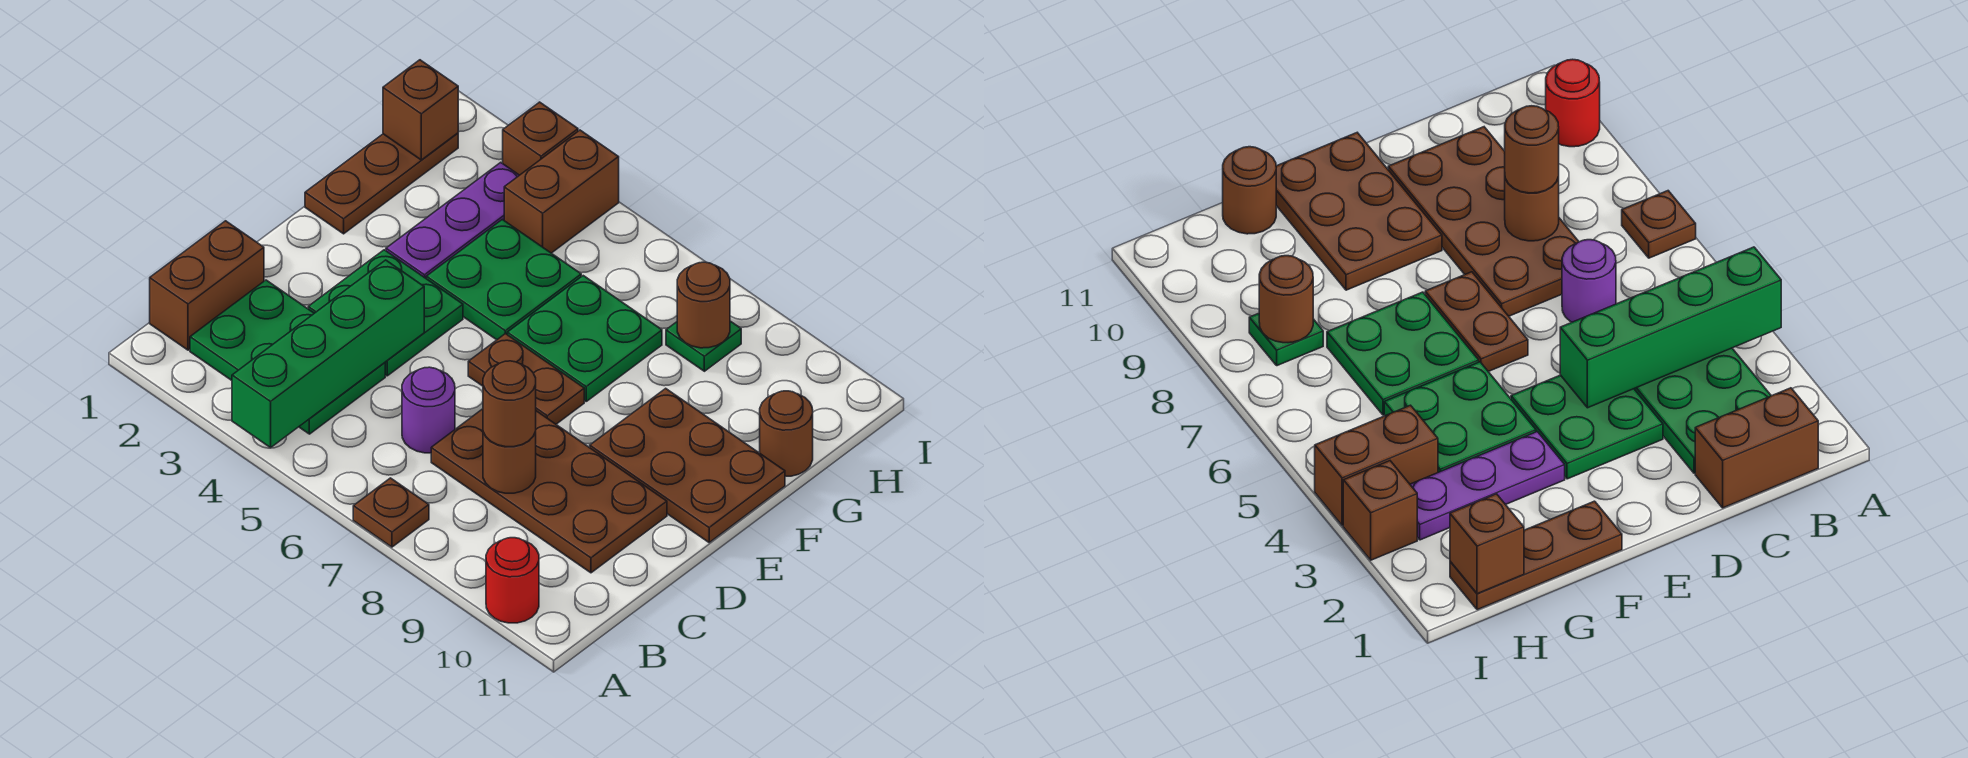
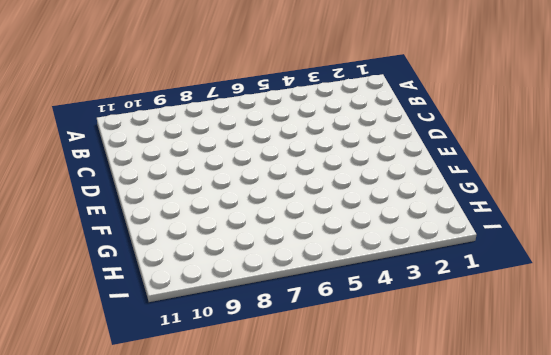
none -> brown 1x1 plate [353,478,429,547]
none -> red 1x1 round brick [486,538,539,623]
none -> brown 1x2 brick [150,221,264,350]

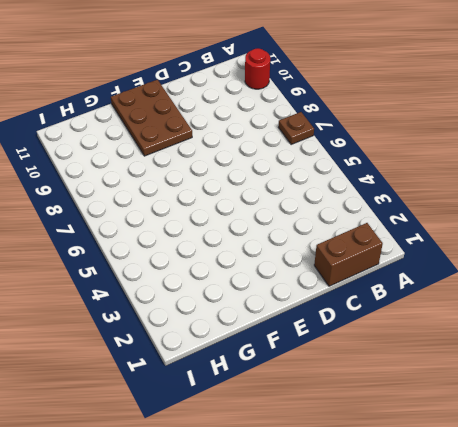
none -> green 2x3 plate [190,280,385,434]
none -> purple 1x1 round brick [402,367,455,453]
none -> brown 2x4 plate [431,409,667,573]

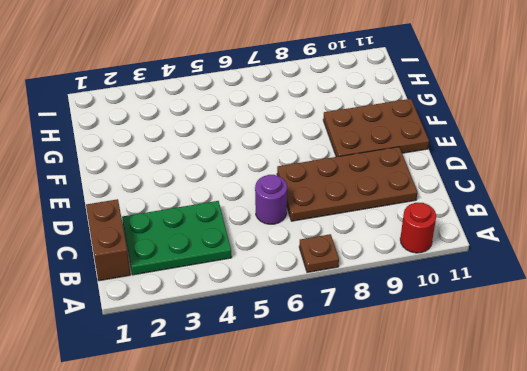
none -> green 2x2 plate [308,250,463,376]
none -> brown 1x2 plate [468,334,584,424]
none -> brown 1x3 plate [305,133,458,234]

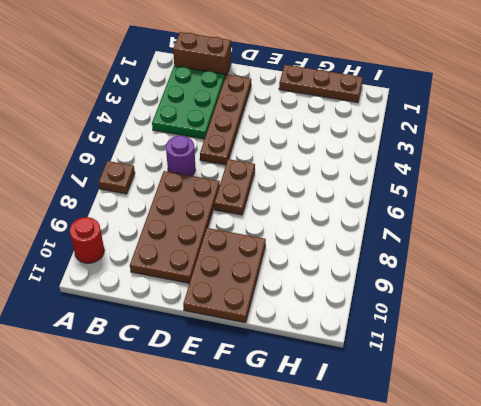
brown 1x4 plate [200,75,251,165] -> green 2x2 plate [308,250,463,376]
none -> purple 1x3 plate [386,162,519,278]
none -> green 2x2 plate [426,219,581,340]
none -> green 2x2 plate [507,276,662,401]

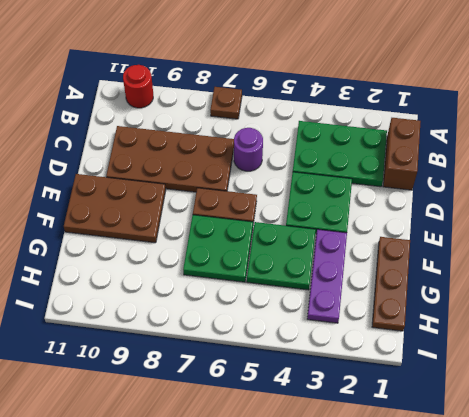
none -> brown 1x1 round brick [760,391,813,476]
none -> brown 1x2 brick [504,130,619,253]
none -> green 1x1 plate [666,321,741,371]

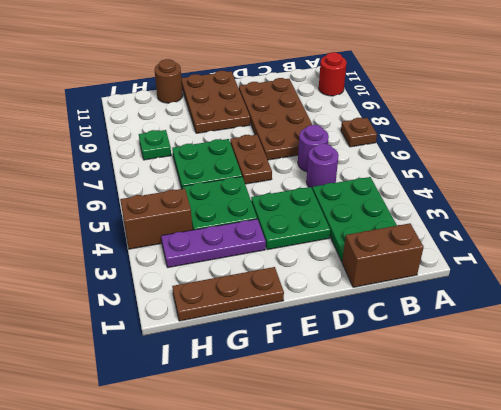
purple 1x1 round brick [306,144,339,188] -> none
none -> brown 1x1 brick [503,102,578,175]
none -> green 1x4 brick [232,260,424,448]
none -> brown 1x1 round brick [483,432,536,493]

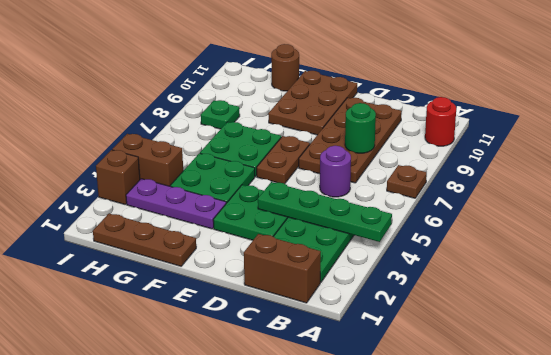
green 1x4 plate [258,182,392,242] -> green 1x4 brick [232,260,424,448]
green 1x1 round brick [345,103,376,153] -> brown 1x1 round brick [483,432,536,493]
none -> brown 1x1 brick [383,60,458,160]
none -> brown 1x1 round brick [677,262,730,348]
none -> brown 1x1 round brick [483,361,536,447]

